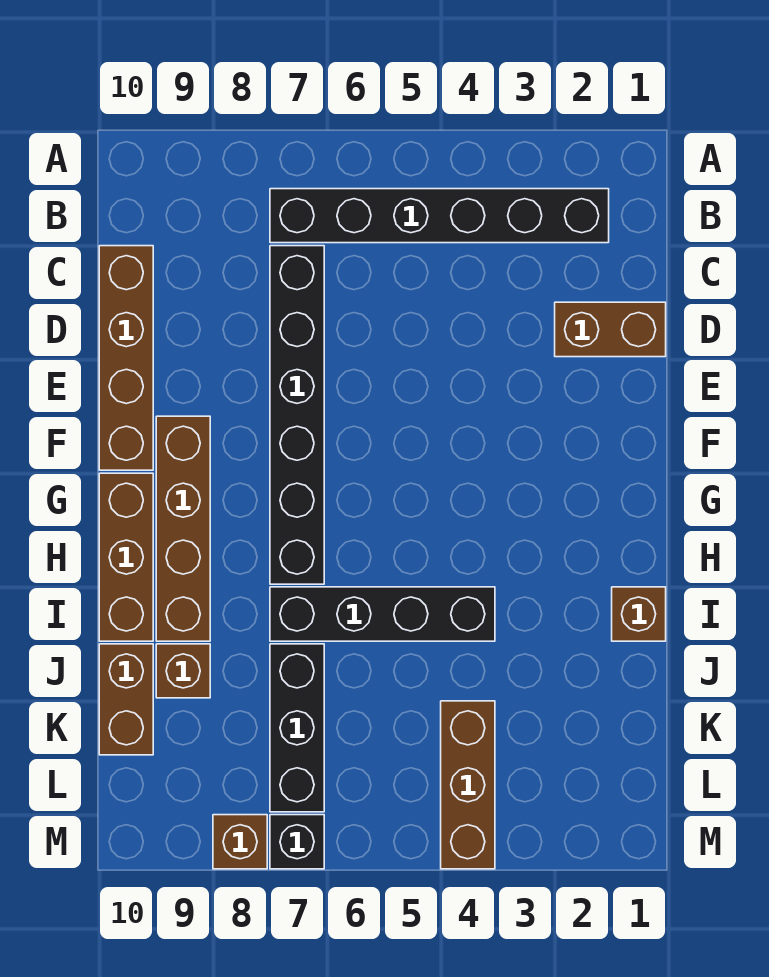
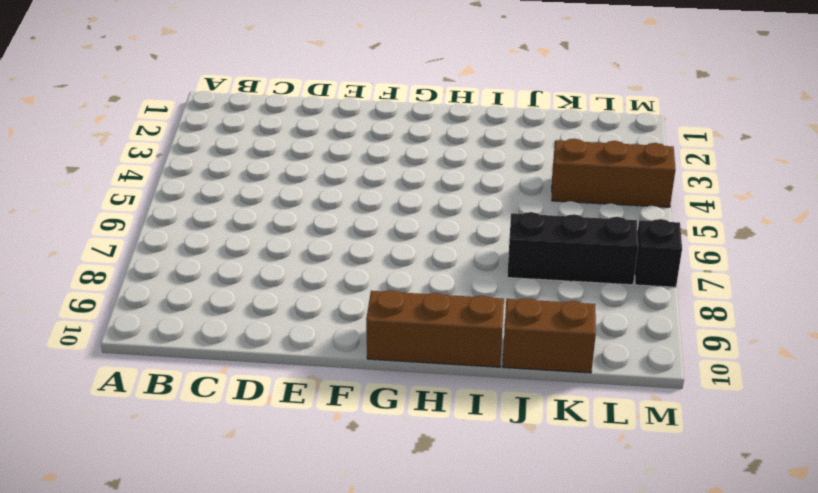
none -> black 1x6 brick [270,189,609,243]
none -> black 1x6 brick [270,246,324,584]
none -> brown 1x4 brick [99,246,153,470]

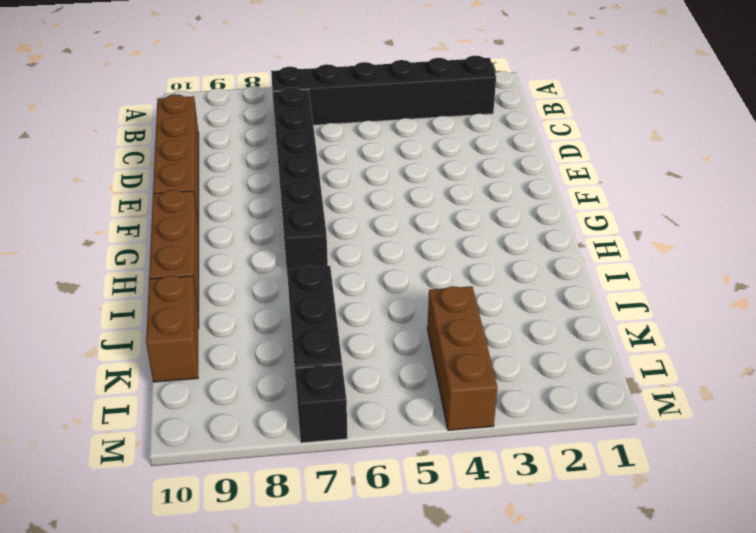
none -> brown 1x2 brick [555,302,666,357]
none -> brown 1x4 brick [156,416,210,641]
none -> brown 1x1 brick [612,587,666,641]

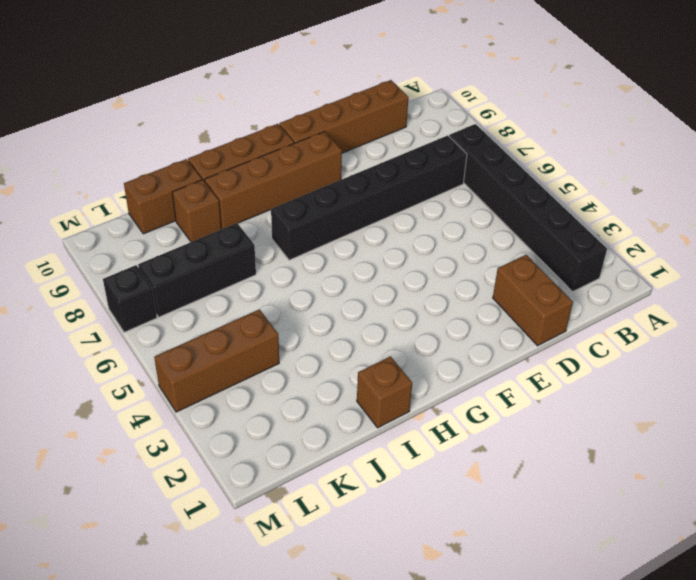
none -> black 1x4 brick [270,587,495,641]
none -> brown 1x1 brick [213,815,267,869]

